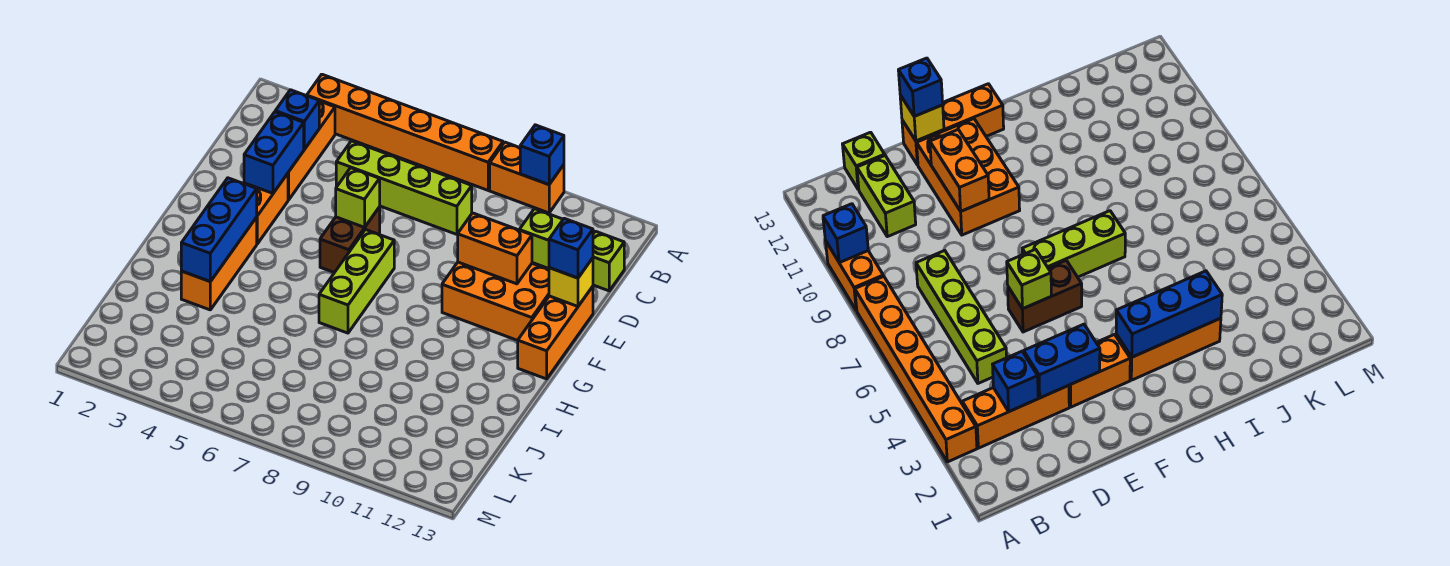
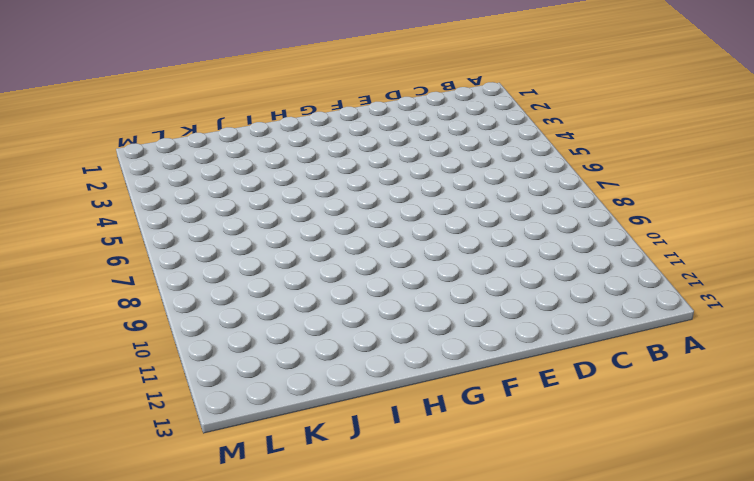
none -> orange 1x6 brick [307,74,503,190]
none -> orange 1x2 brick [490,142,564,213]
none -> orange 1x3 brick [288,102,335,200]

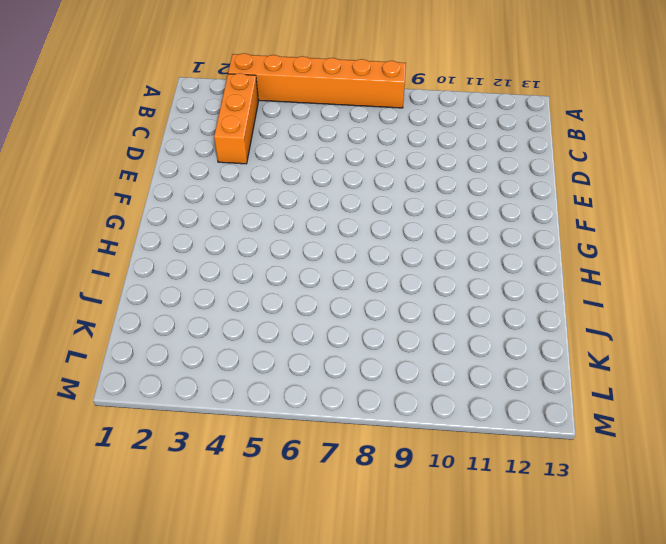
none -> orange 1x2 brick [490,142,564,213]
none -> lime 1x4 brick [336,141,472,234]
none -> lime 1x2 brick [520,209,594,269]

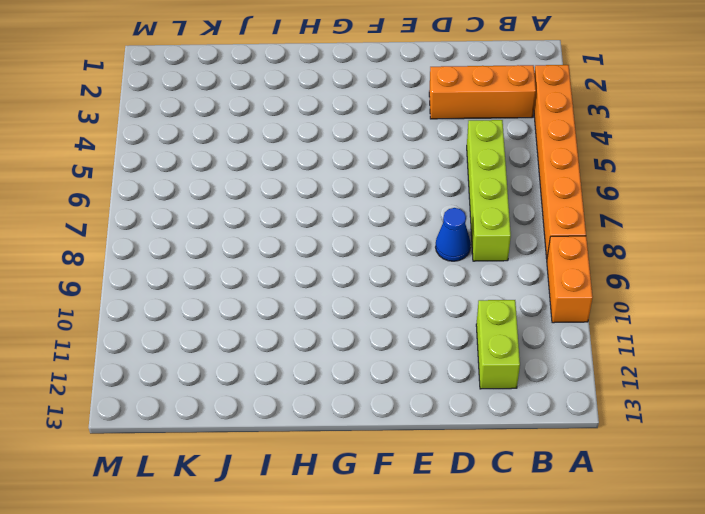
blue 1x1 cone [436,208,471,261] -> none
none -> lime 1x1 brick [593,231,624,291]
none -> orange 1x2 brick [244,174,288,244]
none -> brown 1x2 brick [320,207,380,273]

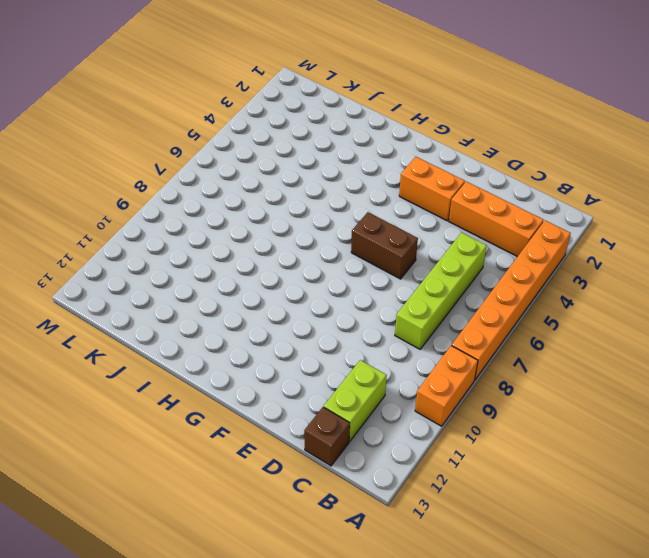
brown 1x1 brick [304,407,350,466] -> lime 1x1 brick [593,231,624,291]
none -> orange 2x3 brick [442,262,549,340]
none -> orange 1x3 brick [518,287,593,379]
none -> lime 1x3 brick [319,230,394,333]

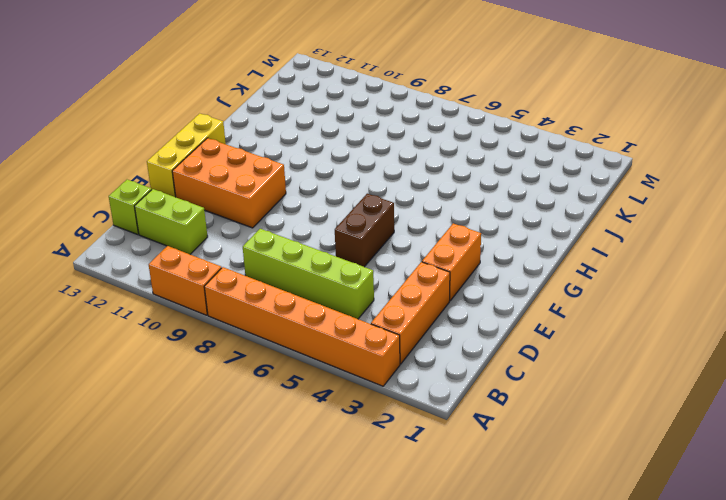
yellow 1x3 brick [147,113,226,197] -> orange 1x3 brick [518,287,593,379]
none -> lime 1x3 brick [319,230,394,333]
none -> orange 1x3 brick [181,217,257,310]
none -> blue 1x1 brick [520,125,564,185]

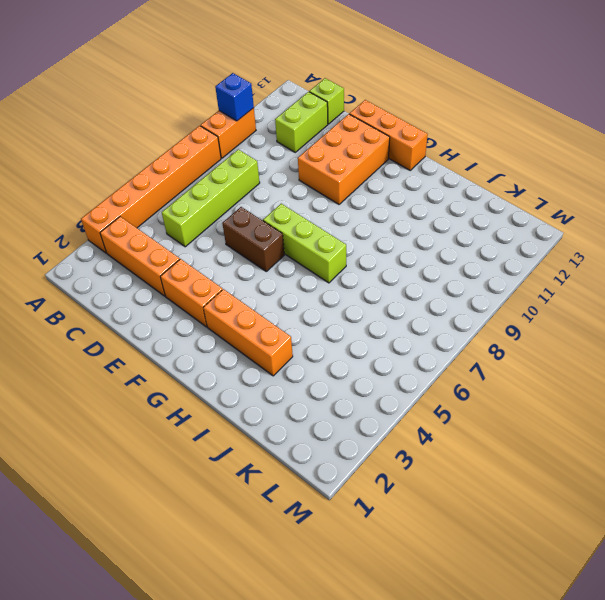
none -> blue 1x1 brick [275,90,320,149]
none -> blue 1x2 brick [244,112,304,193]
none -> lime 1x1 brick [336,168,380,227]

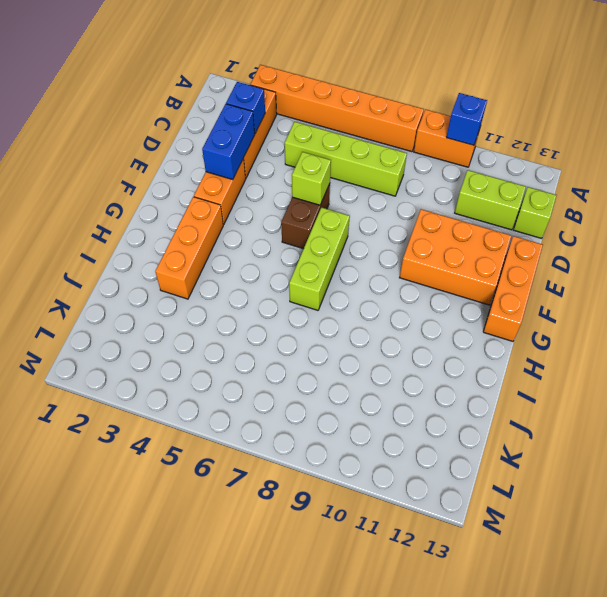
none -> orange 1x2 brick [458,213,532,284]
none -> yellow 1x1 brick [549,258,593,306]
none -> blue 1x3 brick [181,178,257,281]

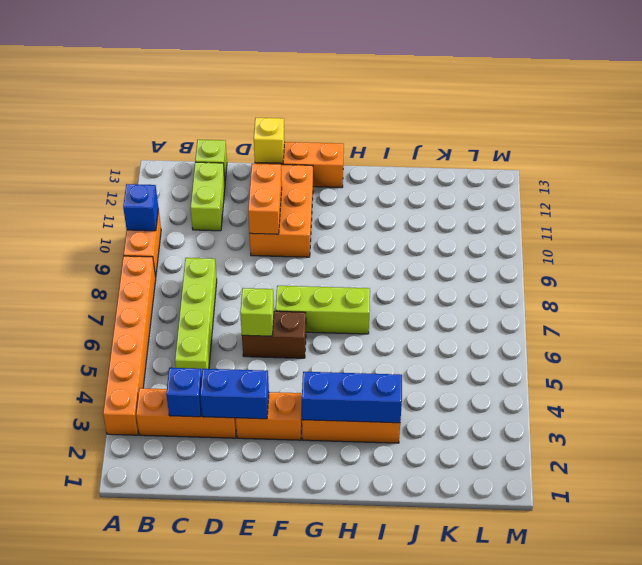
none -> blue 1x1 brick [549,218,593,278]

